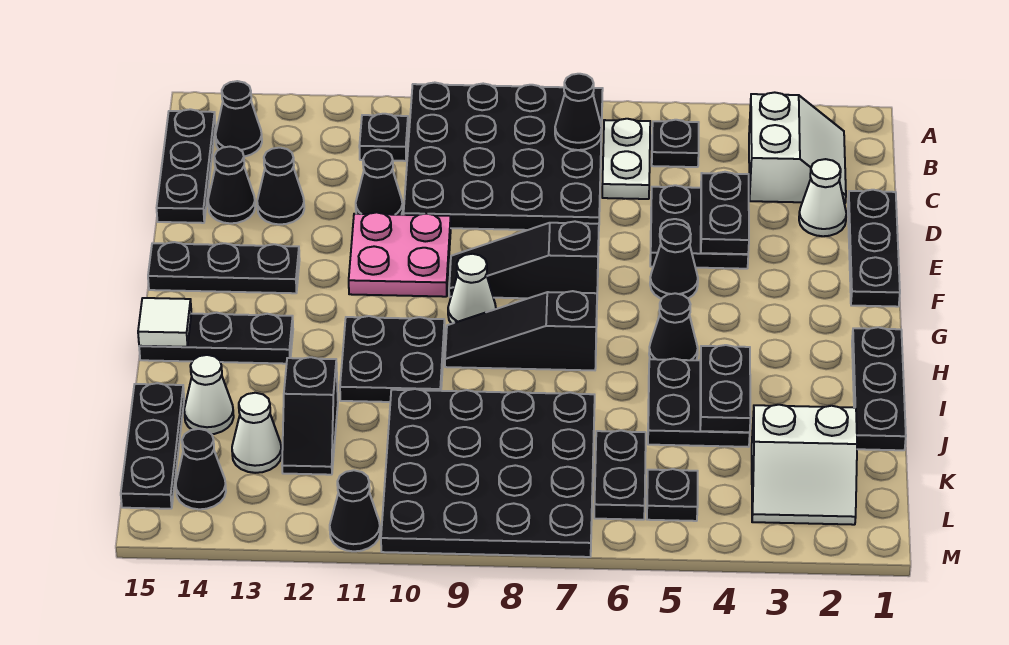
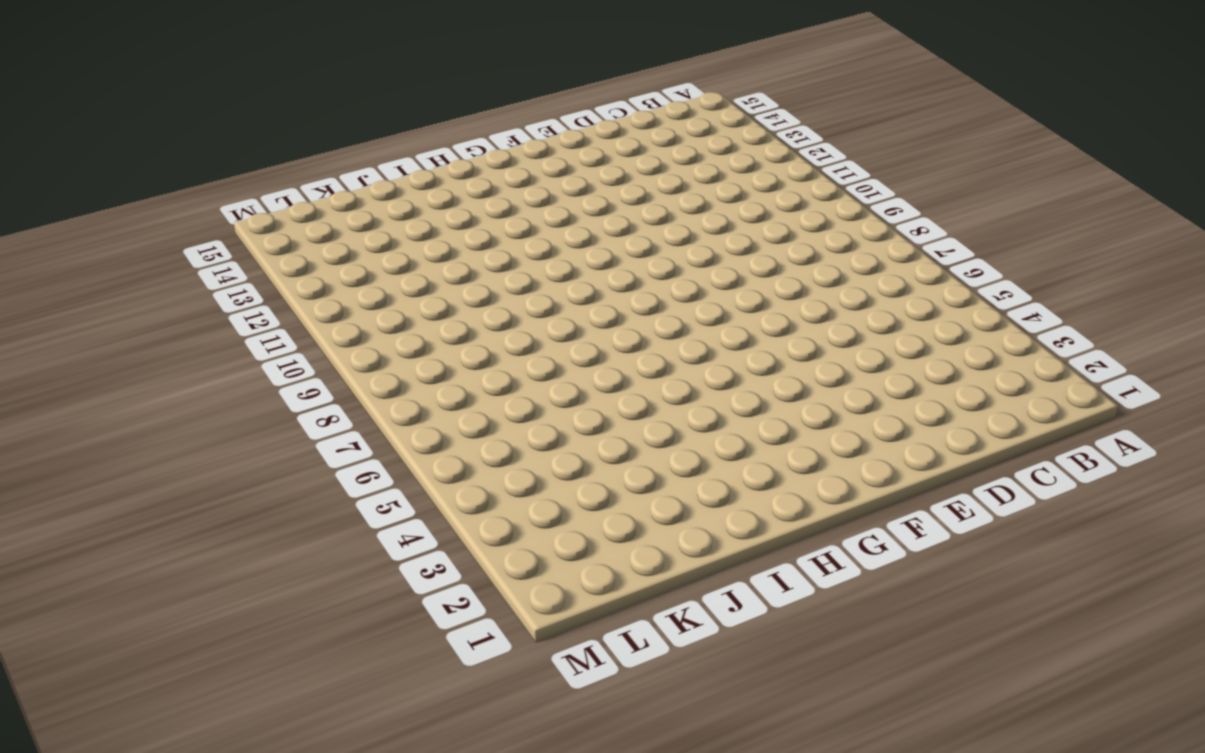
none -> black 4x4 plate [404,83,603,230]
none -> white 2x2 slope [749,92,846,203]
none -> black 1x1 plate [652,120,699,167]
none -> white 1x2 plate [602,119,650,199]

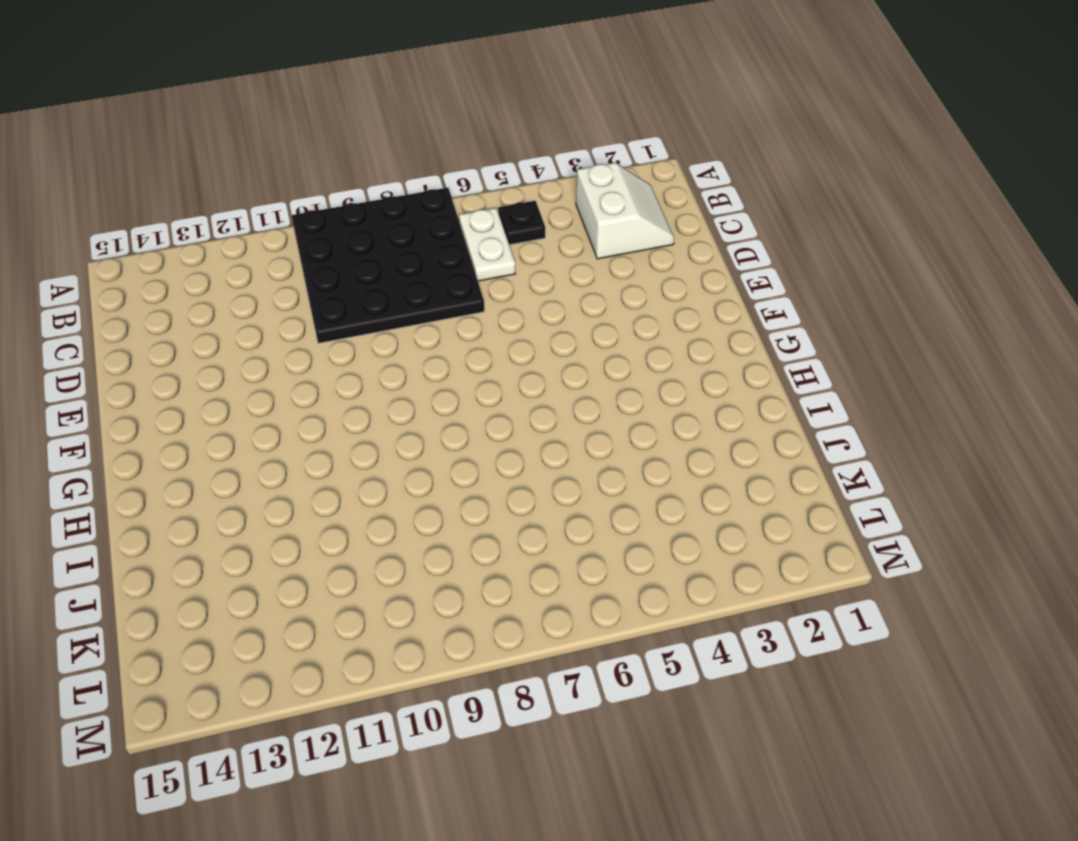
none -> black 1x1 plate [359,114,408,161]
none -> black 1x1 cone [216,81,262,157]
none -> black 1x3 plate [157,109,215,223]
none -> black 1x3 plate [848,190,900,307]

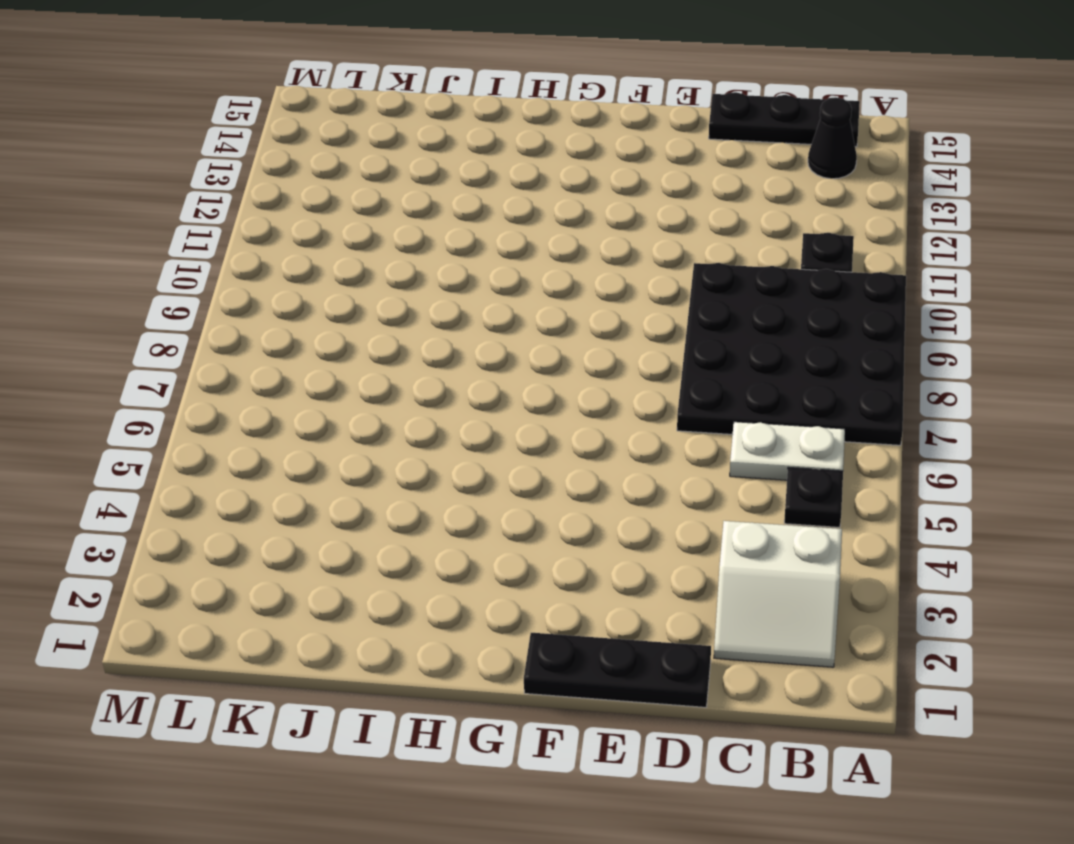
none -> white 1x1 cone [799,159,846,236]
none -> black 2x2 plate [650,185,748,269]
none -> black 1x1 cone [356,150,403,215]
none -> black 1x1 cone [257,148,304,224]

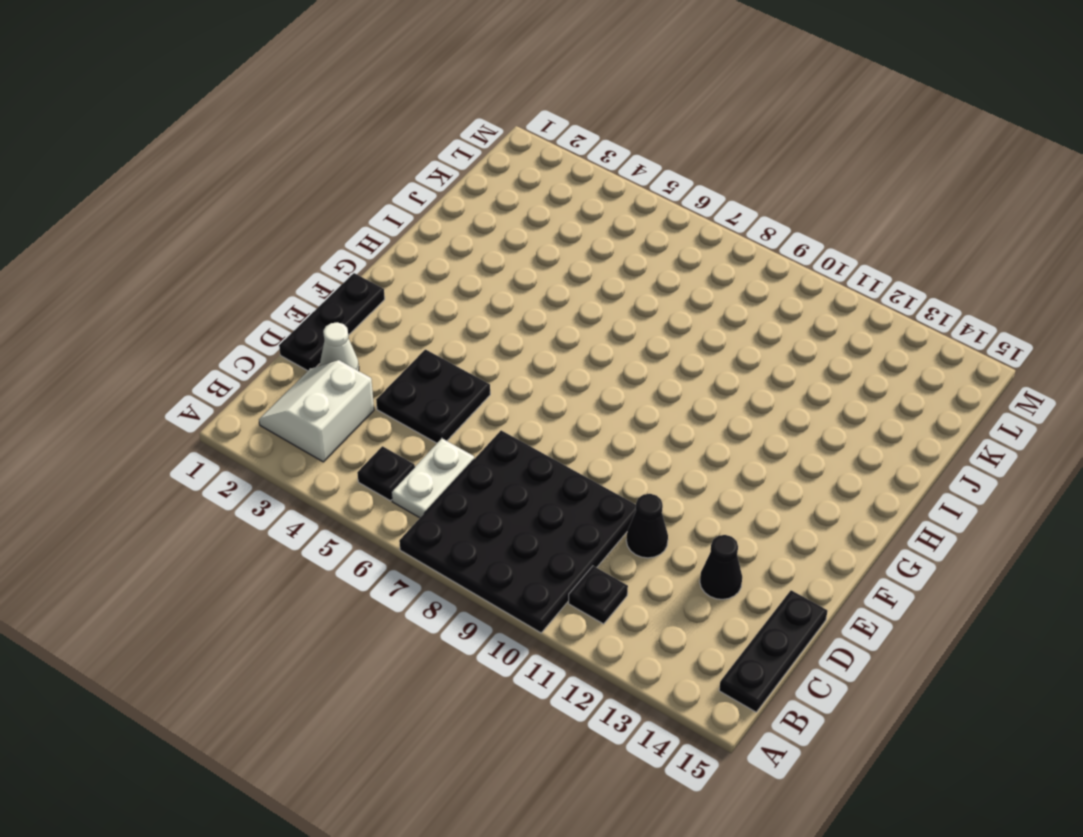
none -> black 1x1 cone [216,81,262,157]
none -> black 1x1 cone [208,147,255,223]
none -> pink 2x2 plate [349,212,451,297]
none -> black 1x1 cone [650,224,698,299]

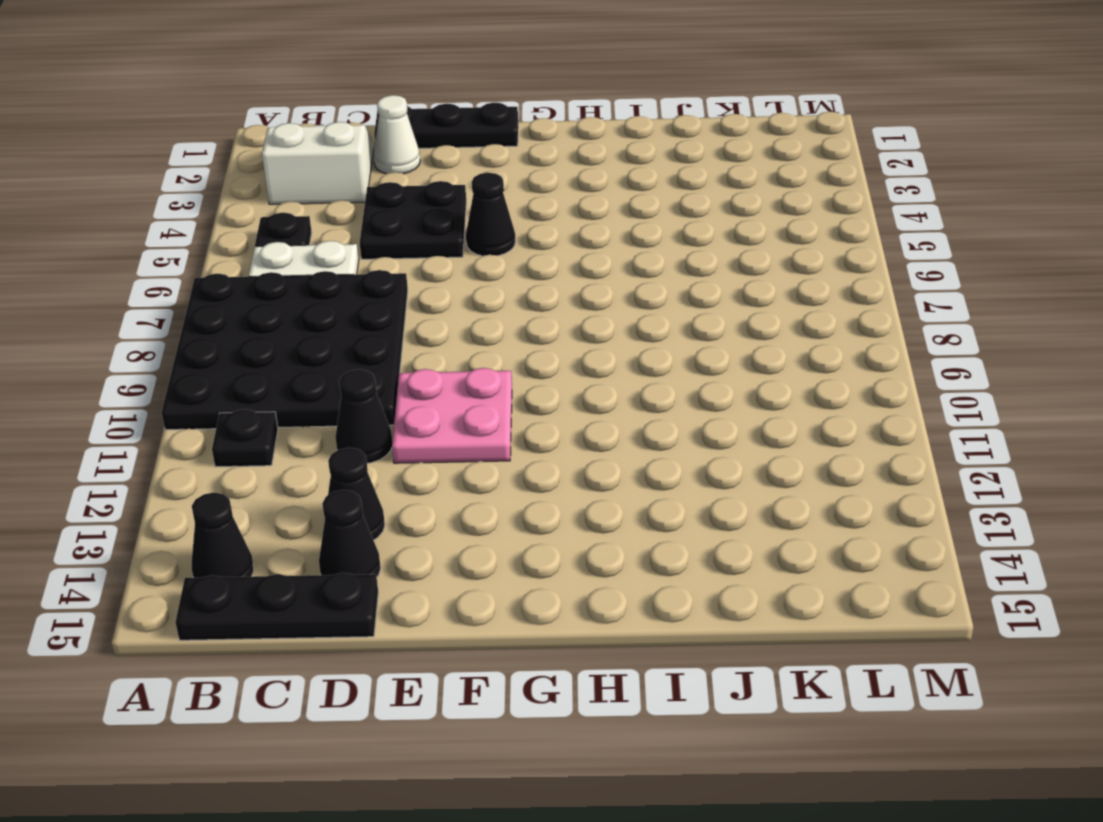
none -> black 1x3 slope [449,221,599,298]
none -> black 1x3 plate [148,242,300,293]
none -> white 1x1 cone [448,254,496,324]
none -> black 1x3 plate [852,327,906,450]

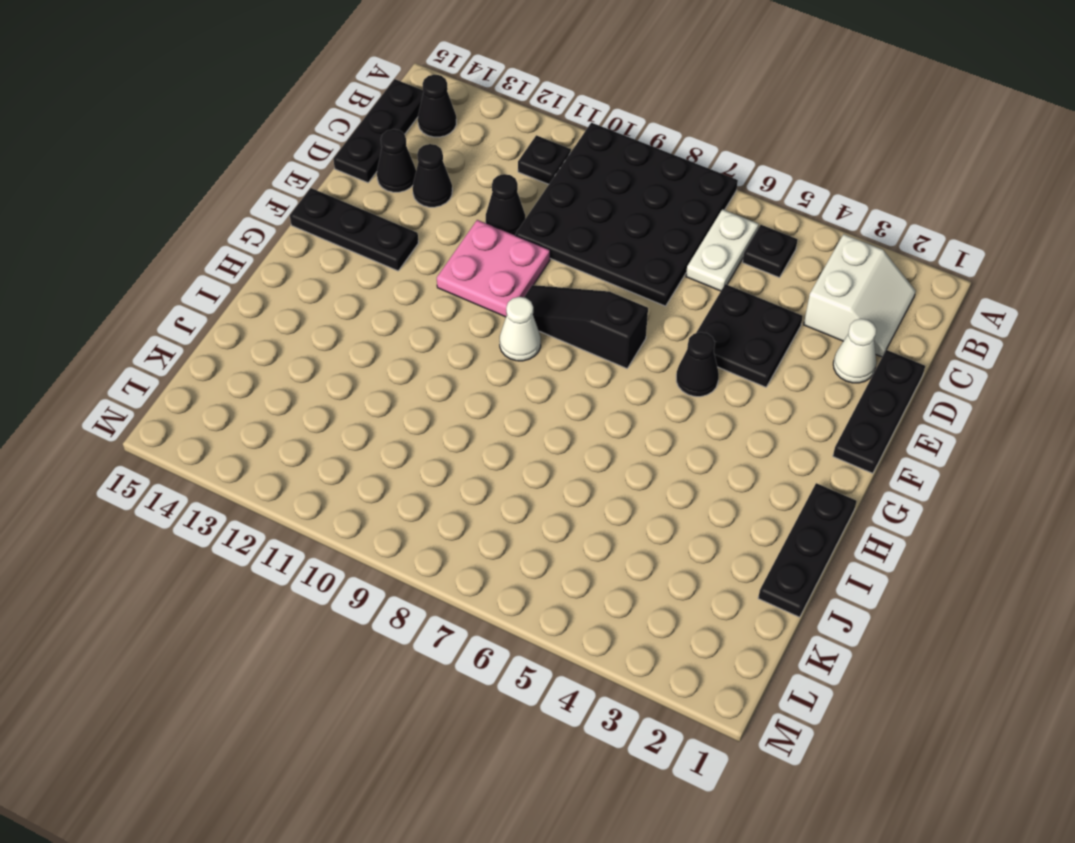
none -> black 1x1 cone [649,293,698,360]
none -> black 1x3 slope [445,291,597,370]
none -> black 2x2 plate [340,316,445,402]
none -> black 1x3 plate [139,313,293,364]

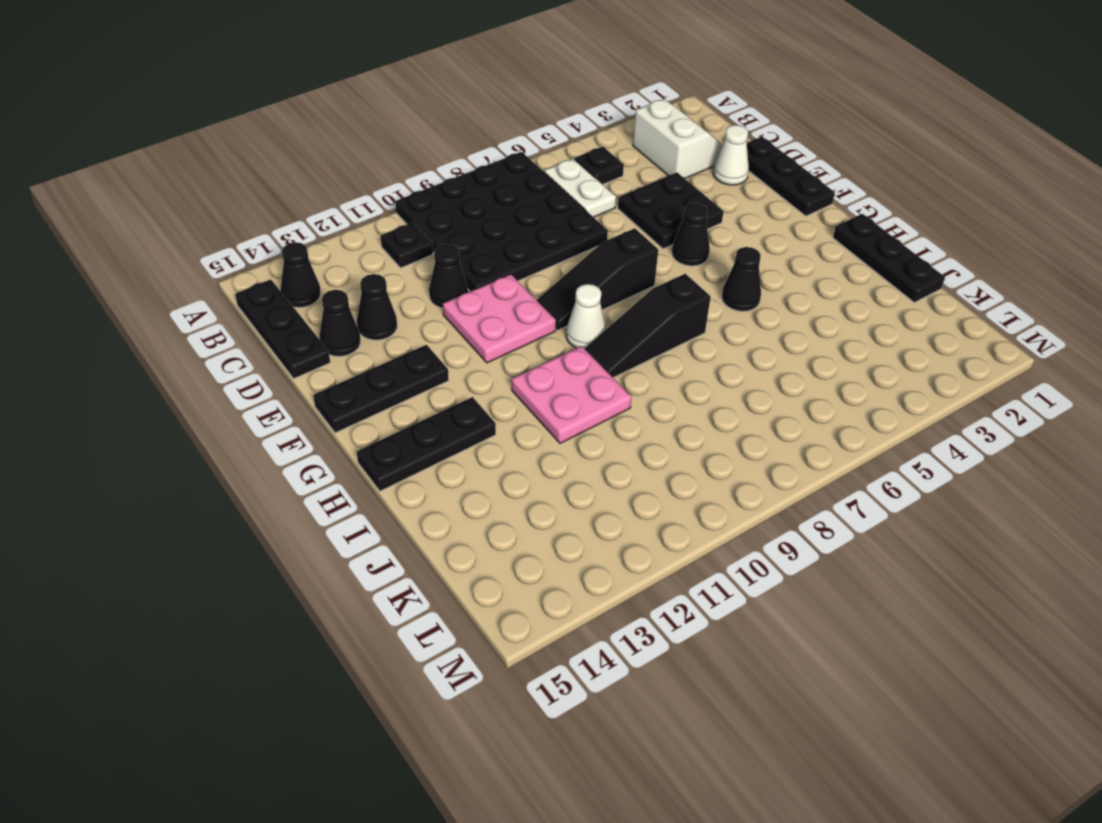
pink 2x2 plate [512,346,631,443] -> black 2x2 plate [340,316,445,402]
none -> black 2x2 plate [648,359,750,447]
none -> black 4x4 plate [381,389,595,557]
none -> black 1x2 slope [282,357,338,475]
none -> white 1x1 cone [184,355,234,434]

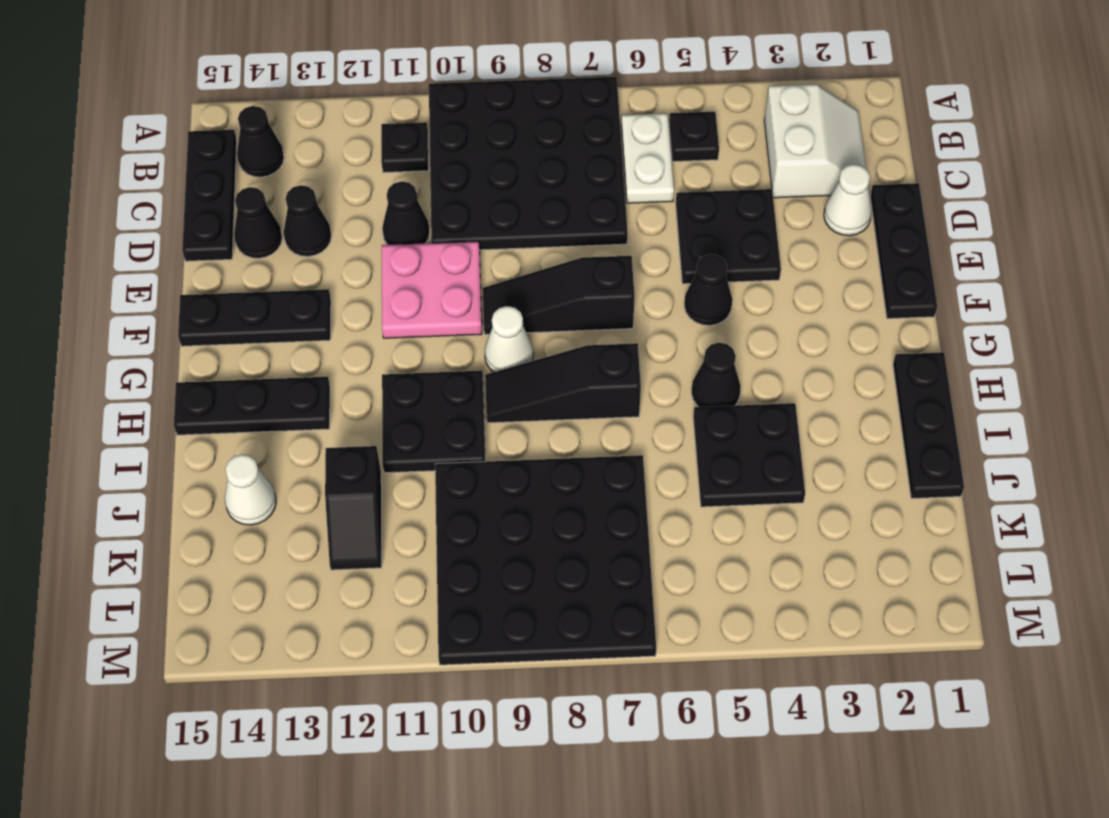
none -> black 1x3 plate [121,383,184,509]
none -> white 2x2 slope [752,405,857,525]
none -> black 1x2 plate [594,430,646,520]
none -> white 1x1 cone [232,393,282,473]

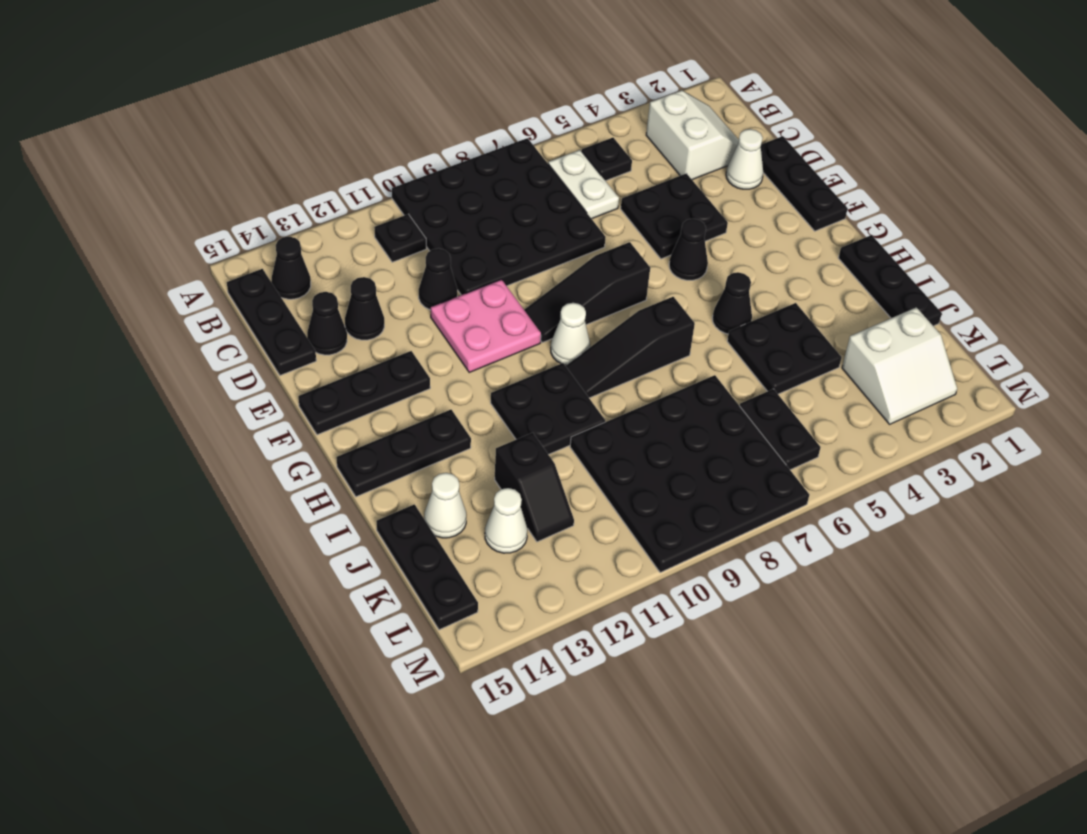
none -> black 1x1 plate [647,469,698,521]
none -> black 1x1 cone [176,429,226,509]
none -> black 1x1 cone [330,470,380,551]
none -> black 1x1 cone [555,74,601,150]

